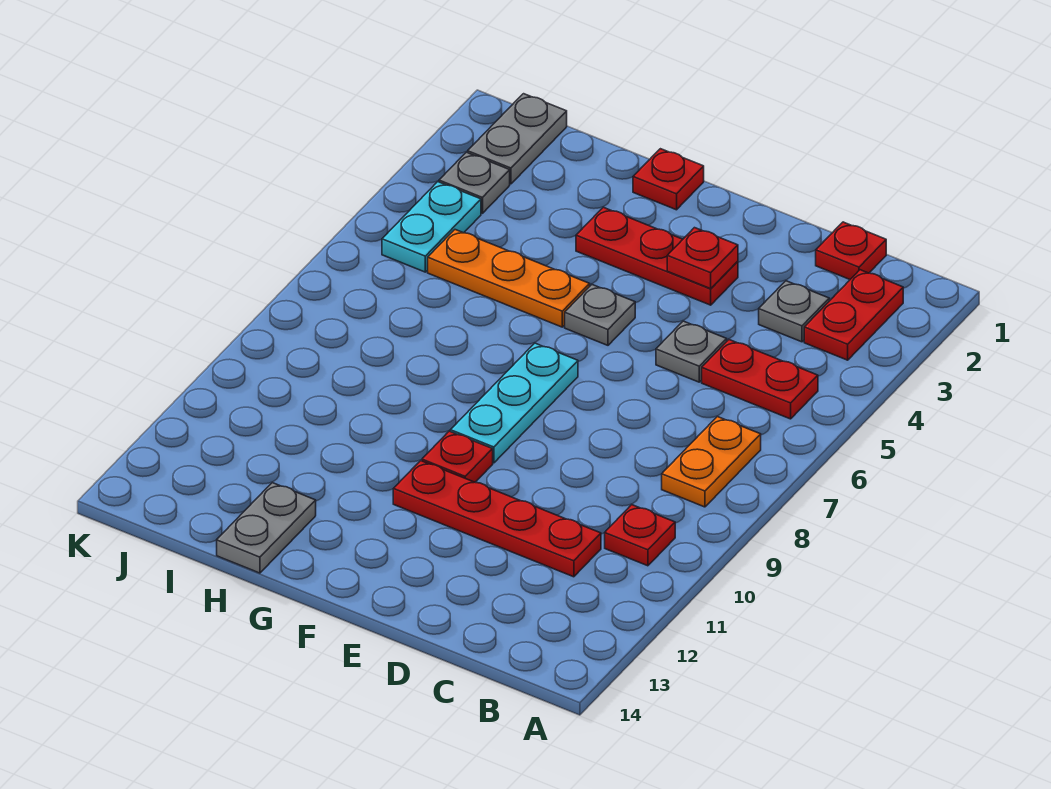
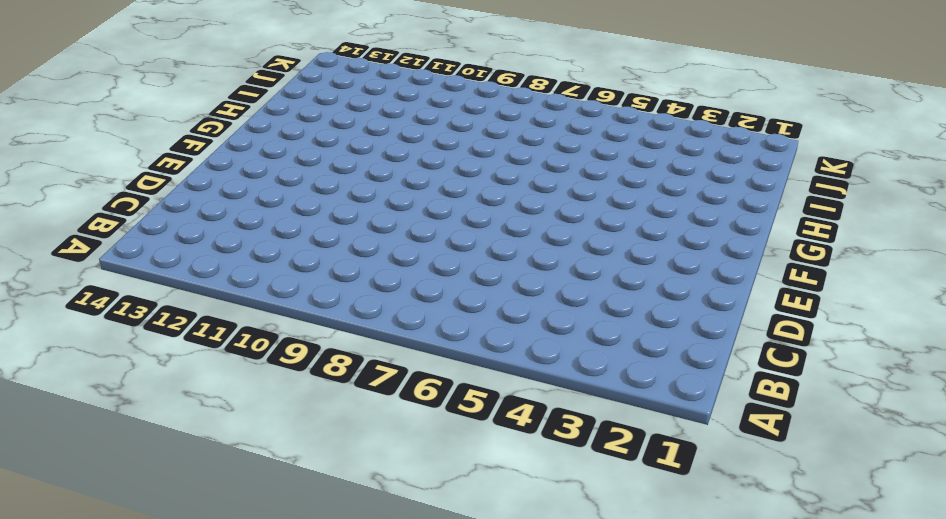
none -> red 1x2 plate [804,270,903,360]
none -> red 1x2 plate [702,340,818,419]
none -> orange 1x2 plate [662,417,761,507]

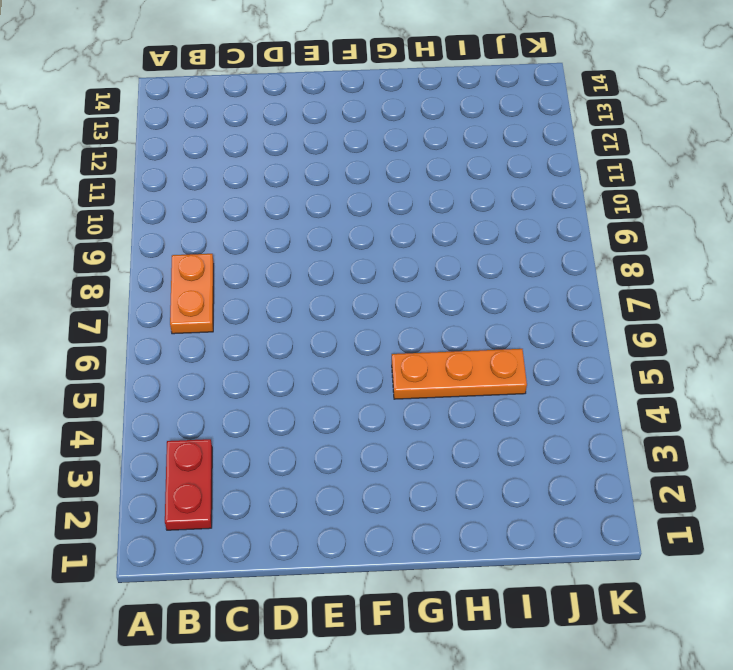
none -> red 1x2 plate [702,340,818,419]
none -> red 1x1 plate [605,505,675,566]
none -> red 1x1 plate [816,222,886,279]

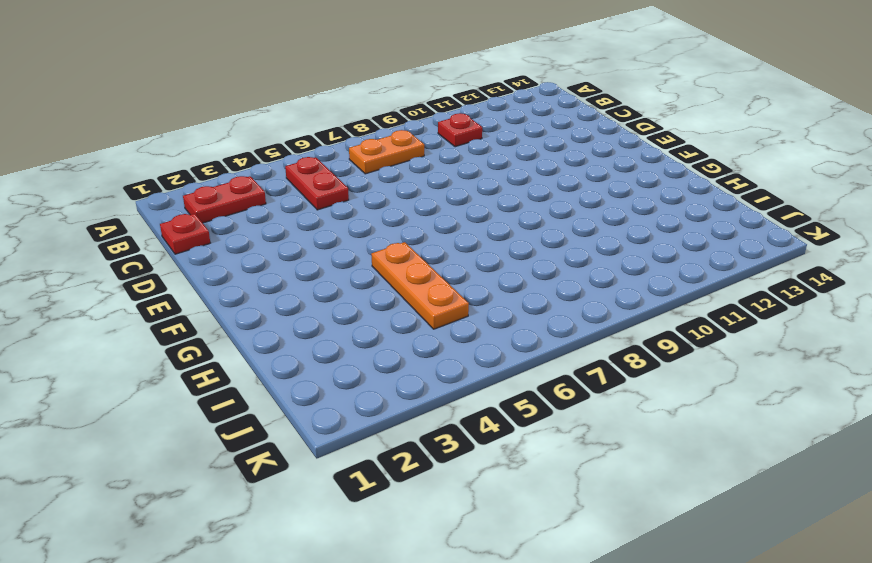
none -> grey 1x1 plate [759,281,829,342]
none -> red 1x4 plate [393,461,601,577]
none -> grey 1x1 plate [656,321,727,382]

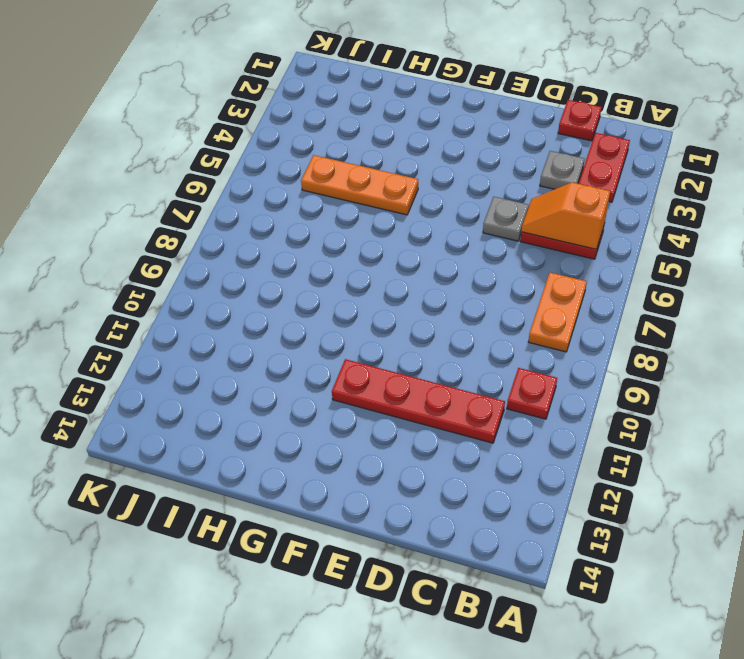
orange 1x2 slope [521,182,610,249] -> none
none -> red 1x3 plate [576,207,738,305]
none -> grey 1x1 plate [565,285,635,345]
none -> cyan 1x3 plate [450,343,578,463]

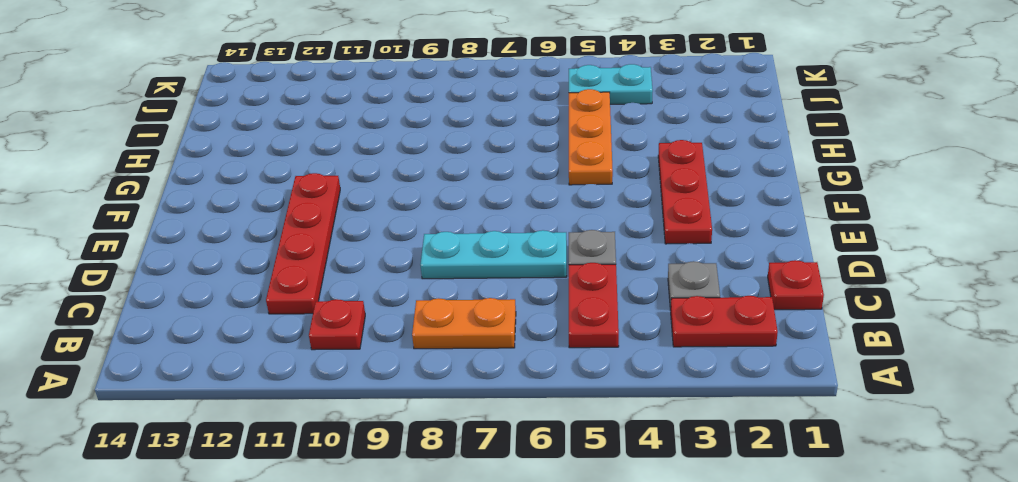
cyan 1x3 plate [420,230,567,279] -> cyan 1x3 plate moved to [450,343,578,463]
none -> grey 1x1 plate [565,285,635,345]
none -> red 1x1 plate [422,431,493,482]
none -> red 1x1 plate [633,149,704,210]

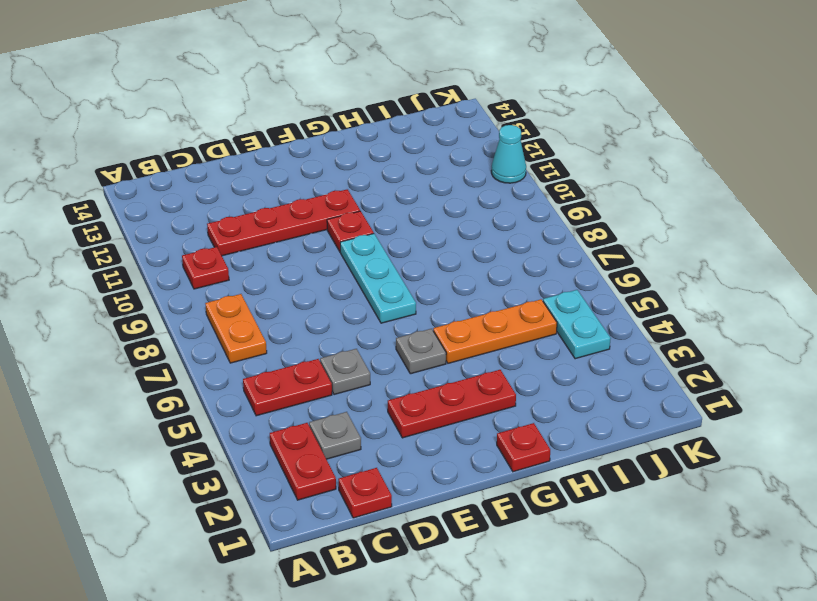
cyan 1x1 cone [491,125,526,183] -> none
none -> grey 1x2 plate [217,483,316,573]
none -> grey 1x2 plate [468,94,567,184]
none -> grey 1x1 plate [439,152,510,213]

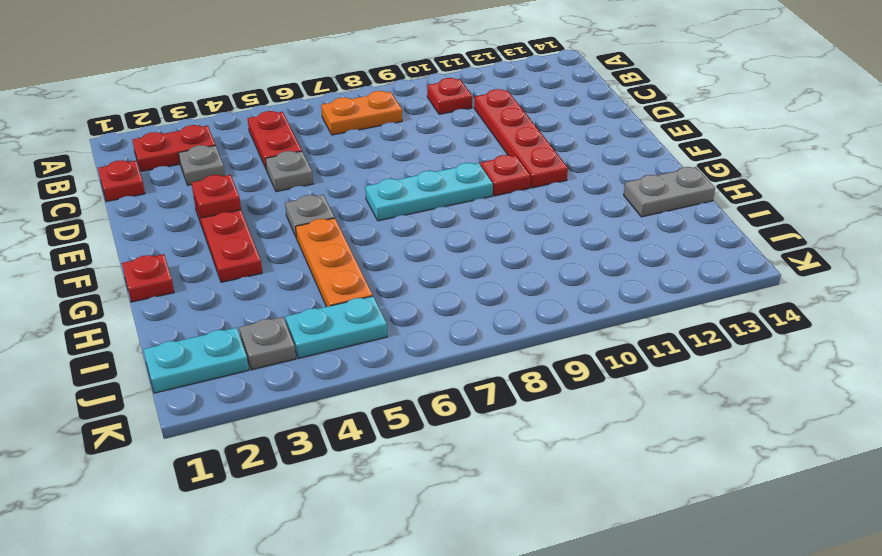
cyan 1x2 plate [143,328,249,393] -> grey 1x2 plate [468,94,567,184]

